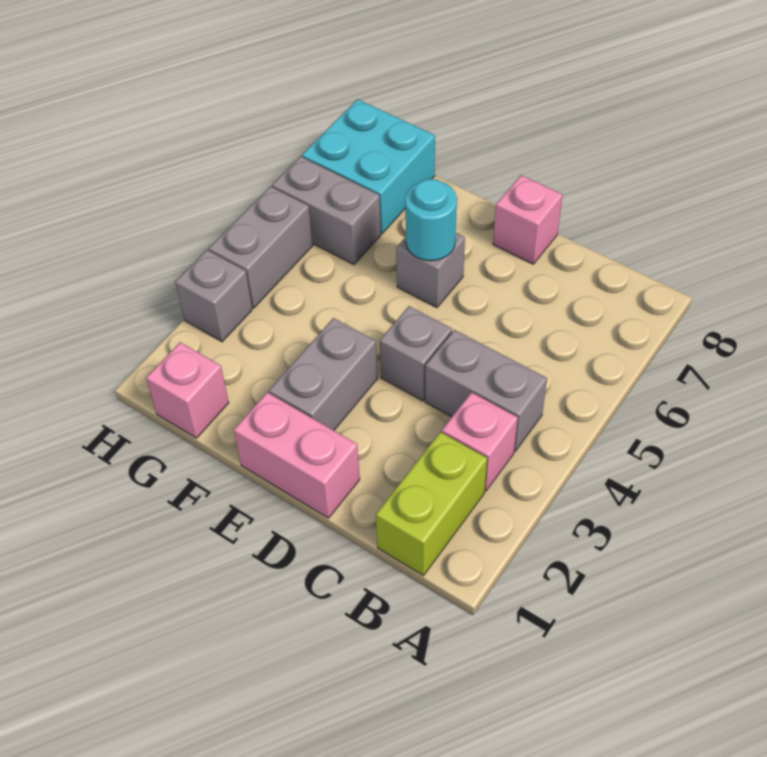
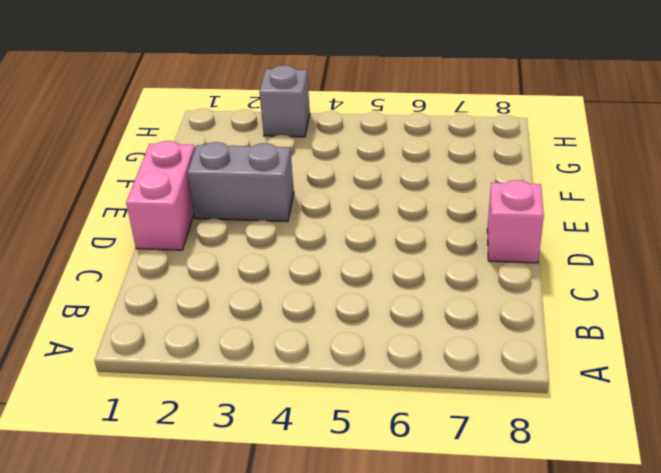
none -> lime 1x2 brick [376,432,487,576]
none -> pink 1x1 brick [442,392,518,491]
none -> grey 1x2 brick [425,330,547,451]

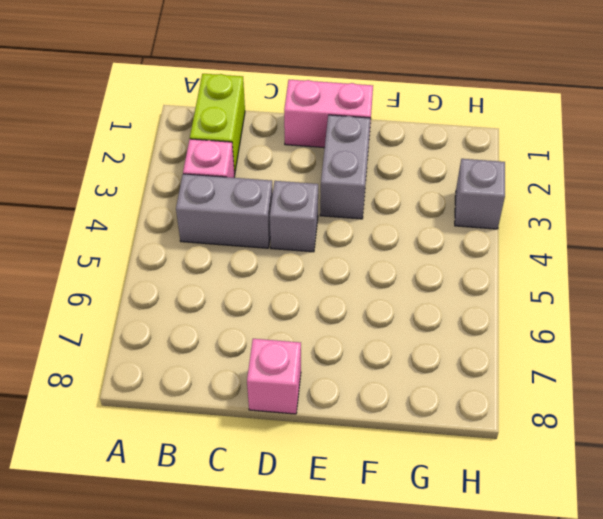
none -> grey 1x1 brick [396,233,465,308]
none -> pink 1x1 brick [146,342,229,438]
none -> grey 1x2 brick [272,156,381,265]

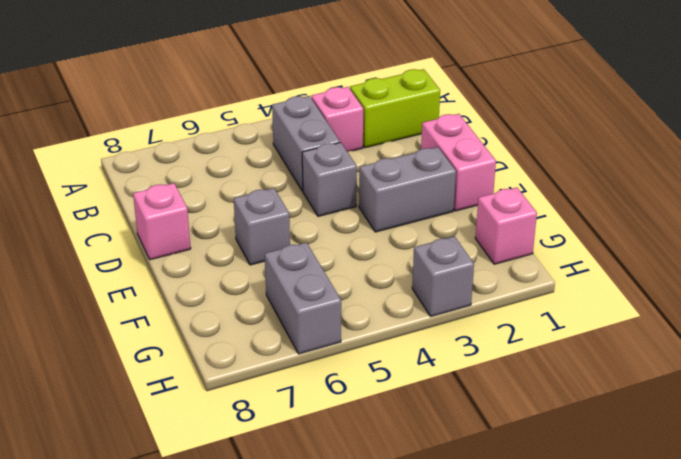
none -> cyan 2x2 brick [302,99,435,233]
none -> grey 1x2 brick [209,186,313,308]
none -> cyan 1x1 round brick [405,179,457,261]

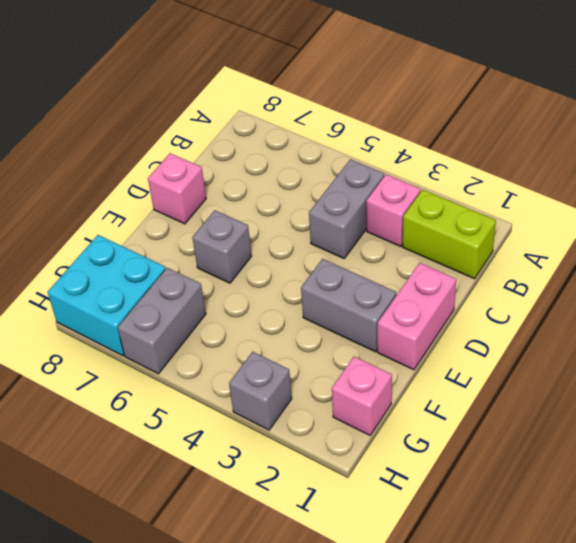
none -> grey 1x1 brick [380,306,452,401]
none -> grey 1x2 brick [209,186,313,308]
none -> cyan 1x1 round brick [405,179,457,261]

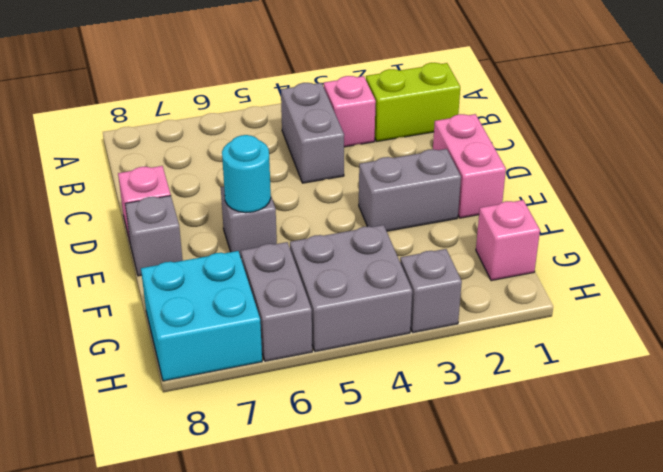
grey 1x1 brick [125,196,183,276] -> grey 1x1 brick moved to [380,306,452,401]
grey 2x2 brick [290,225,412,352] -> grey 1x2 brick [209,186,313,308]

